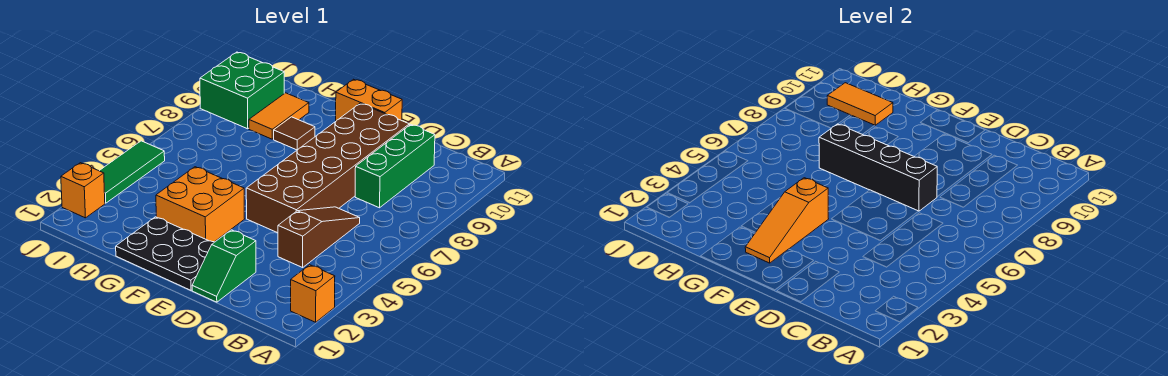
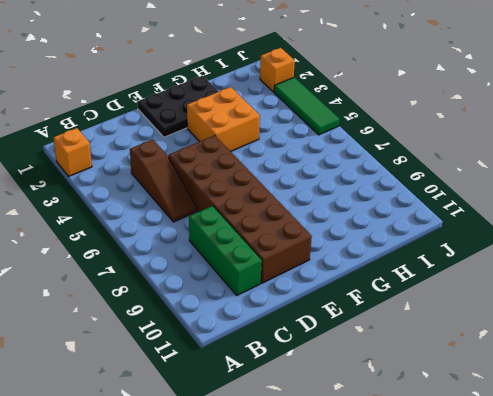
none -> green 1x2 slope [192,230,256,302]
none -> orange 1x2 brick [336,79,402,121]
none -> brown 1x1 tile [274,117,315,150]

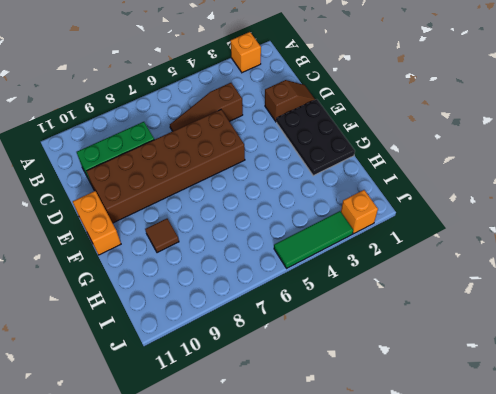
brown 1x2 slope [265,80,315,122] -> green 1x2 slope [192,230,256,302]
none -> orange 2x2 brick [156,167,244,242]
none -> orange 1x2 tile [249,93,309,139]
none -> green 2x2 brick [200,52,284,129]

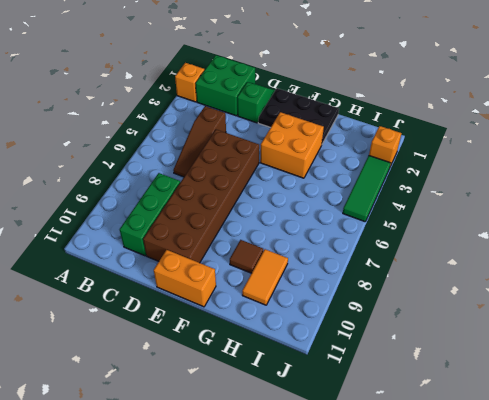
green 2x2 brick [195,55,255,116] -> green 2x2 brick moved to [200,52,284,129]
none -> black 1x4 brick [819,124,937,211]
none -> orange 1x3 slope [745,178,828,263]
none -> orange 1x2 tile [827,83,893,125]

